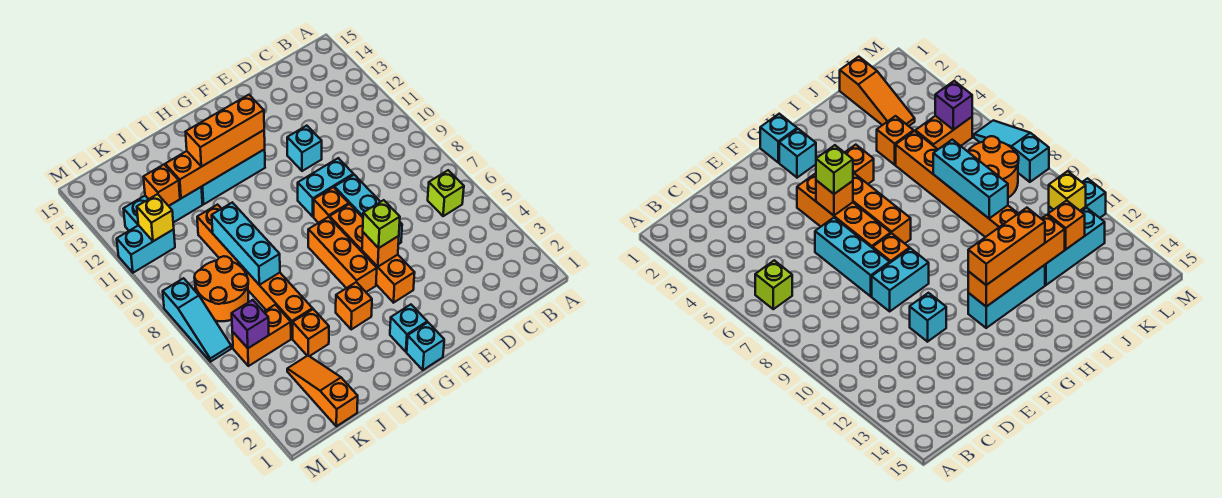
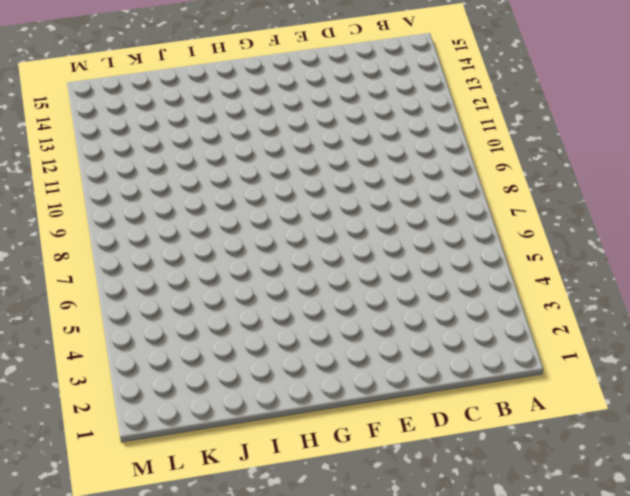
none -> lime 1x1 brick [428,170,464,216]
none -> cyan 1x3 brick [334,175,402,244]
none -> cyan 1x2 brick [298,158,353,217]

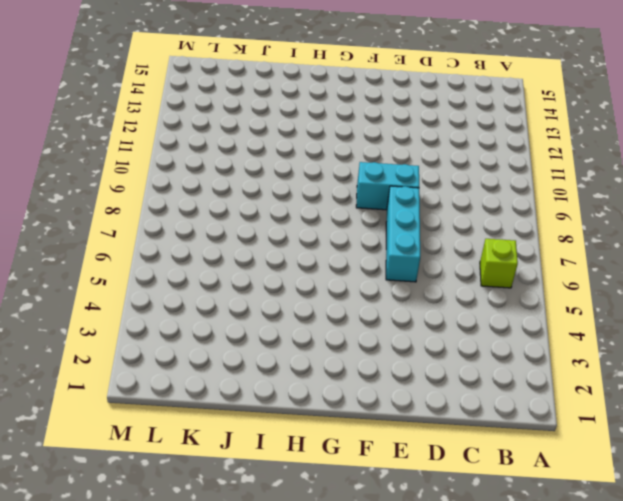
none -> cyan 1x1 brick [287,126,322,171]
none -> orange 1x4 brick [330,204,415,303]
none -> orange 1x1 brick [314,187,349,223]

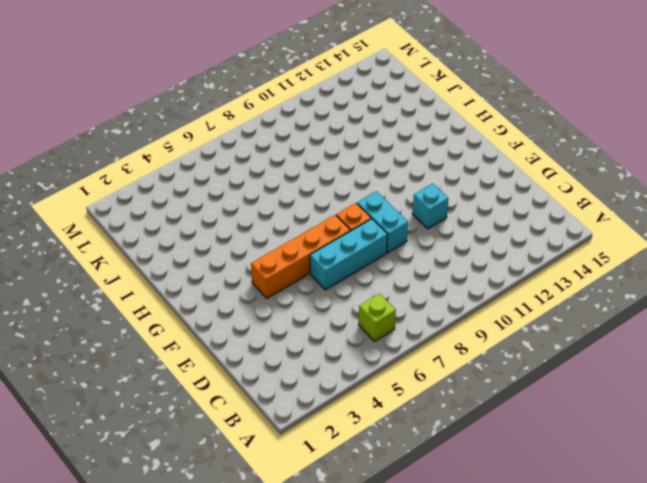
none -> cyan 1x1 brick [407,322,444,370]
none -> cyan 1x1 brick [390,305,427,352]
none -> orange 1x3 brick [308,217,377,292]

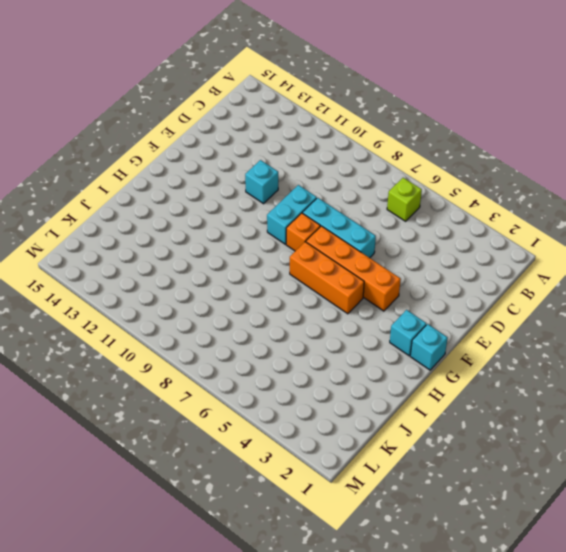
none -> cyan 1x3 brick [201,149,265,204]
none -> orange 1x1 brick [336,282,372,329]
none -> orange 1x1 brick [293,309,329,356]

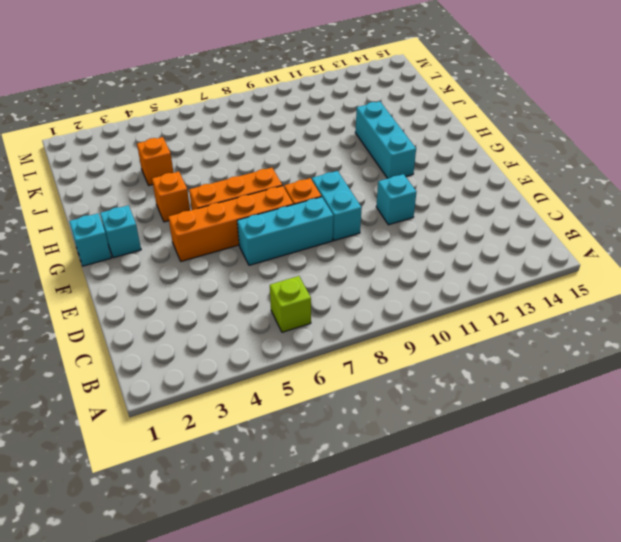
none -> orange 1x6 brick [197,205,313,339]
none -> cyan 1x3 brick [124,187,202,231]
none -> orange 1x3 slope [287,356,358,426]

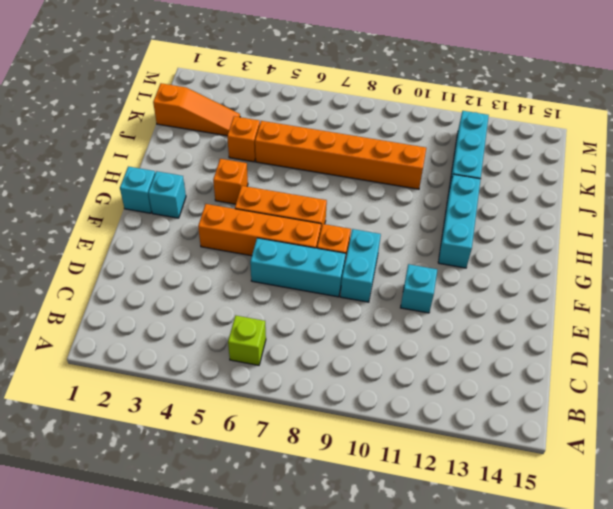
none -> orange 1x2 brick [232,305,291,366]
none -> orange 2x2 round brick [194,256,248,321]
none -> cyan 1x2 brick [117,225,175,273]

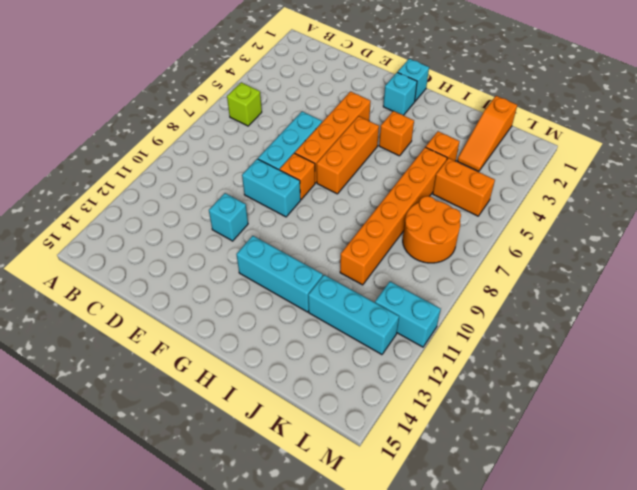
none -> cyan 1x3 slope [163,278,231,362]
none -> orange 1x1 brick [362,232,399,267]
none -> orange 1x4 brick [165,130,265,198]

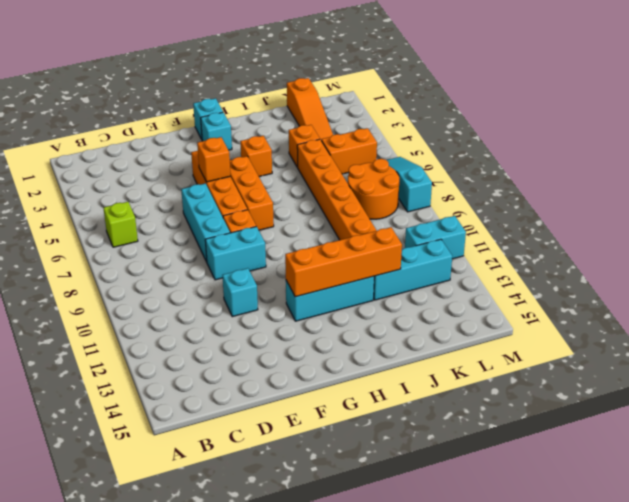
none -> cyan 1x3 brick [212,203,280,285]
none -> orange 1x1 brick [144,165,180,206]
none -> purple 1x1 brick [232,300,269,348]

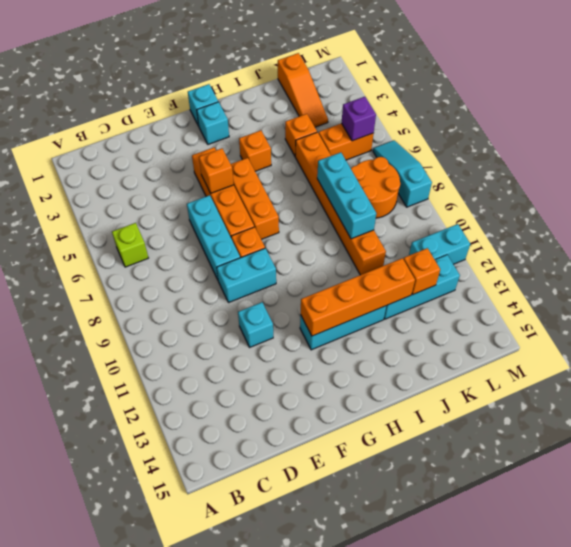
none -> yellow 1x1 brick [137,194,174,241]
none -> lime 1x1 brick [363,200,400,248]
none -> orange 1x3 brick [186,95,264,166]

